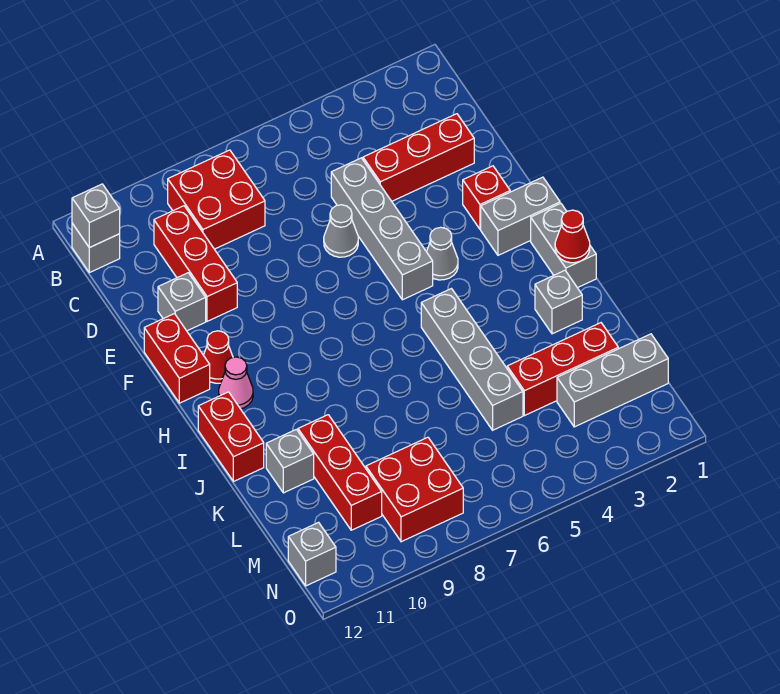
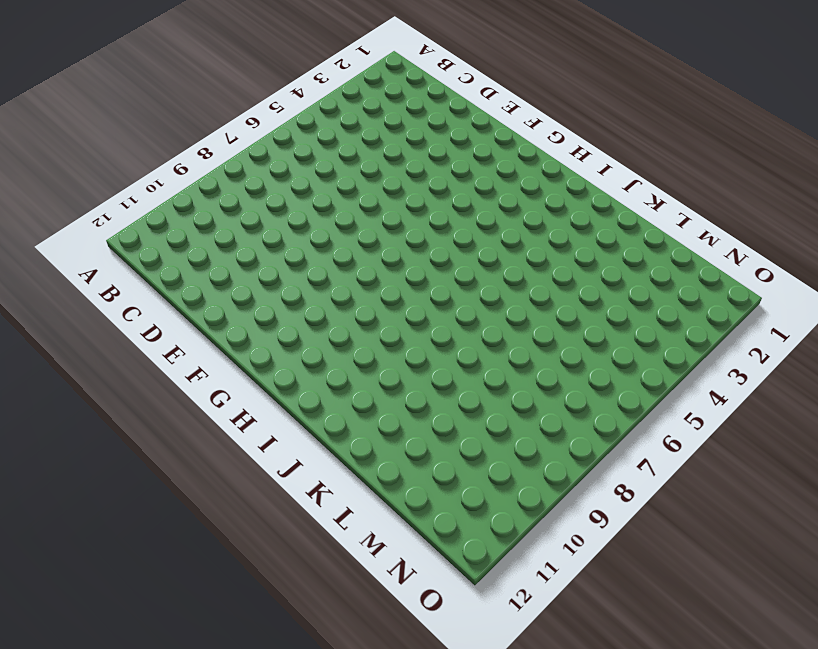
none -> red 2x2 brick [168,150,265,249]
none -> grey 1x1 brick [72,223,120,273]
none -> red 1x3 brick [154,206,237,321]

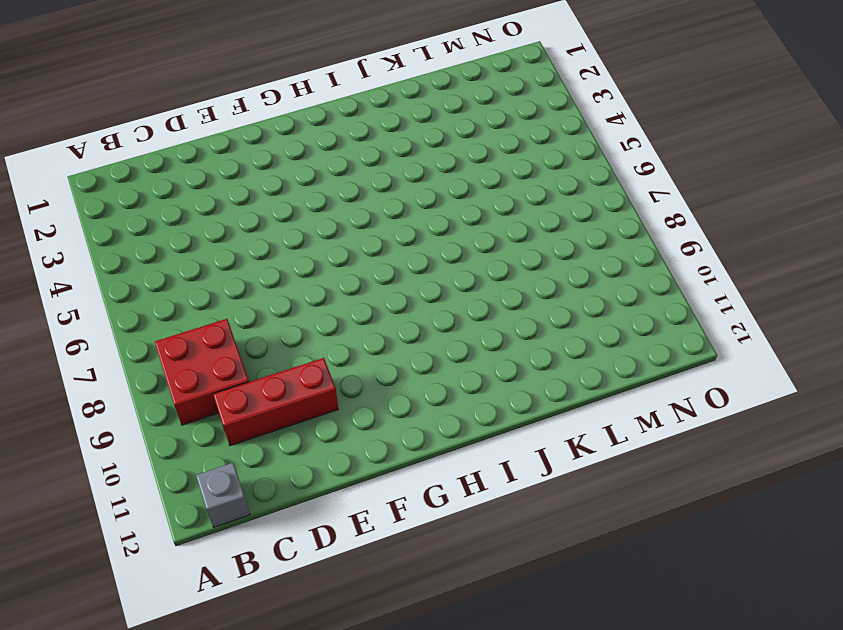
none -> red 1x3 brick [363,114,474,201]
none -> grey 1x4 brick [331,158,433,300]
none -> grey 1x1 cone [324,205,358,257]

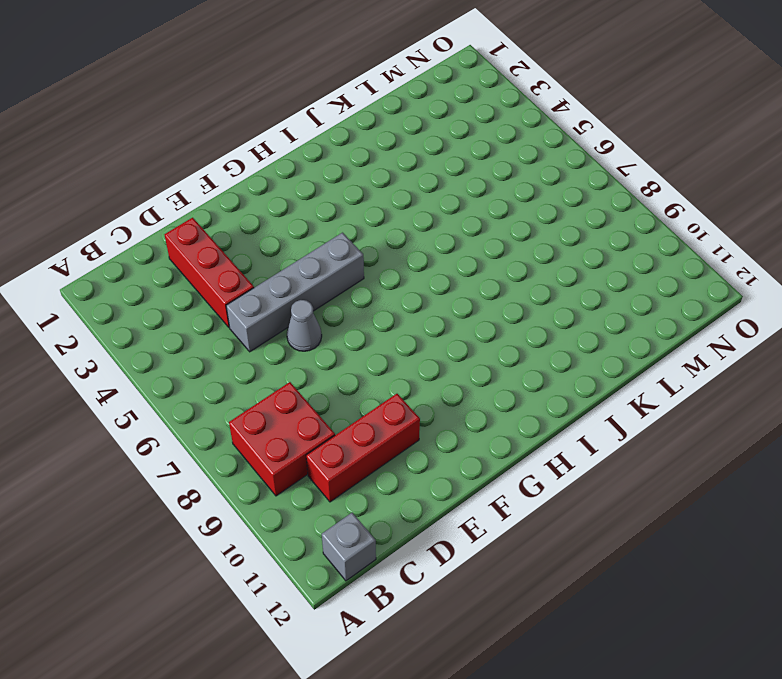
none -> grey 1x1 brick [158,273,206,331]
none -> red 1x1 brick [463,166,510,229]
none -> red 1x2 brick [144,314,210,403]

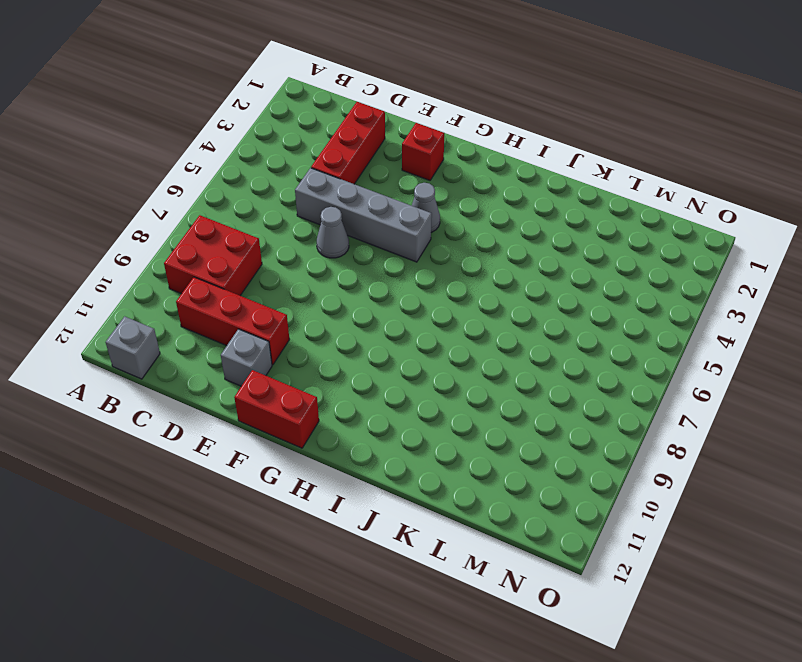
none -> grey 1x2 brick [481,177,560,255]
none -> red 1x1 cone [204,331,233,383]
none -> grey 1x2 brick [531,203,596,288]

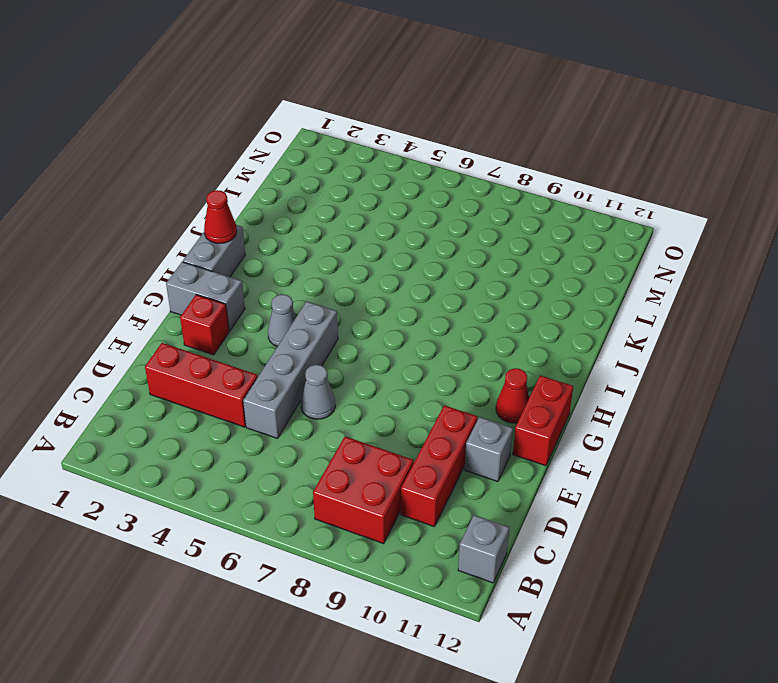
none -> pink 1x1 cone [219,357,253,409]
none -> grey 1x4 brick [421,289,523,430]
none -> red 1x2 brick [198,392,264,482]

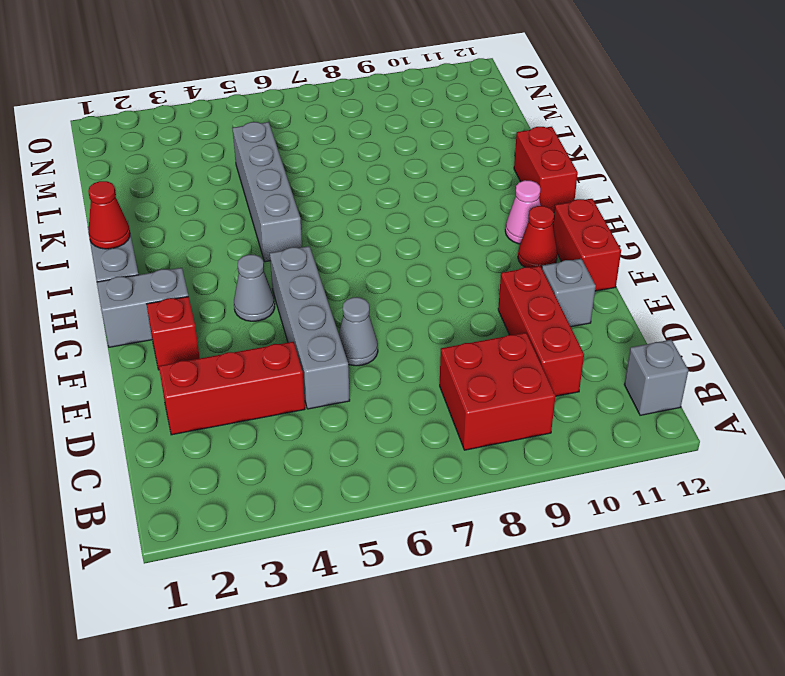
none -> grey 1x1 brick [535,270,582,334]
none -> red 1x3 brick [298,415,382,530]
none -> grey 1x1 brick [266,429,314,493]

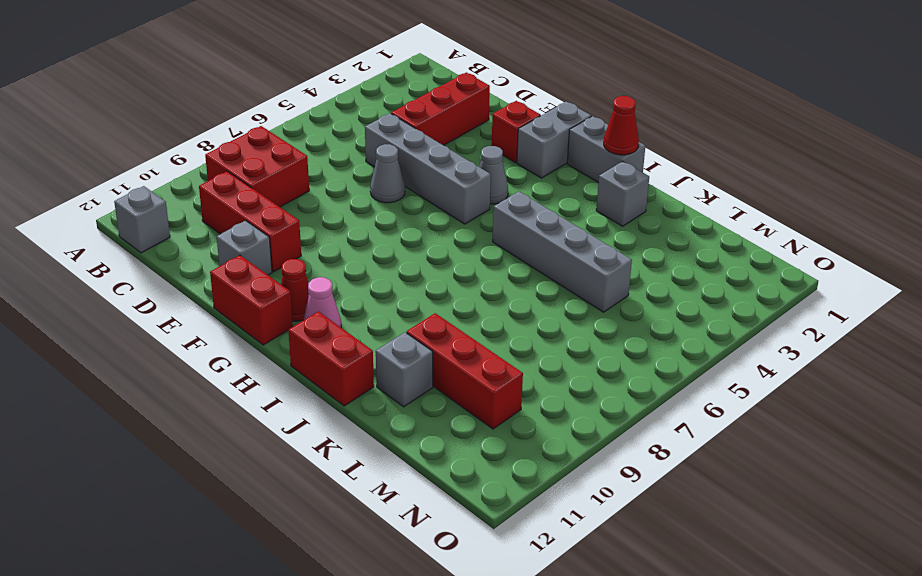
none -> red 1x3 brick [507,323,618,416]
none -> grey 1x3 brick [557,334,668,427]
none -> red 2x2 brick [366,437,463,542]

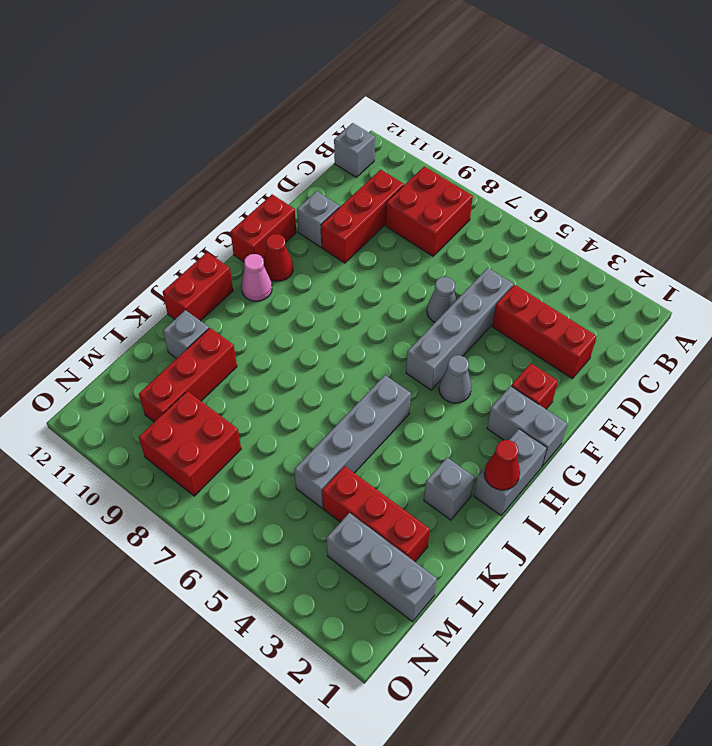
none -> grey 1x1 brick [288,522,336,586]
none -> grey 1x1 brick [72,184,120,248]

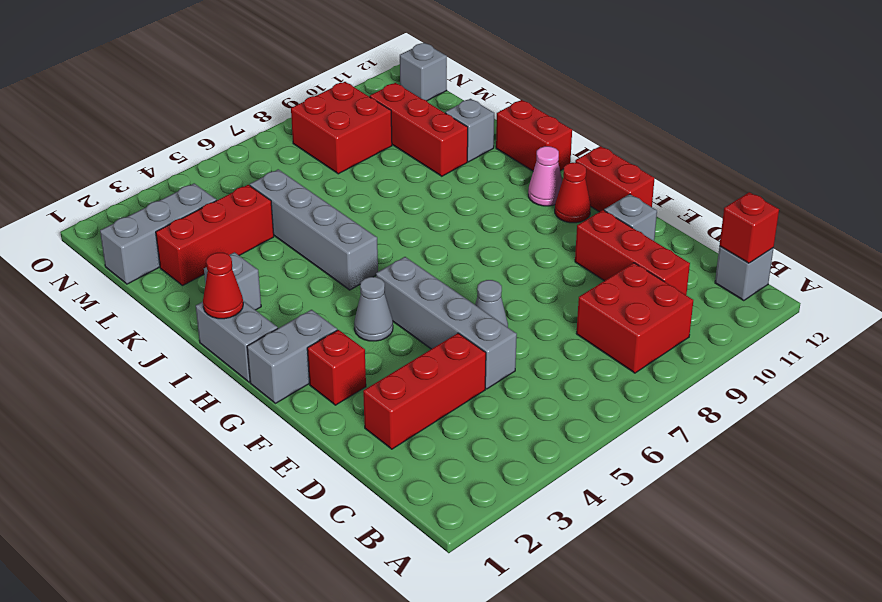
red 1x1 brick [720,192,779,263] -> grey 1x1 brick [72,184,120,248]

